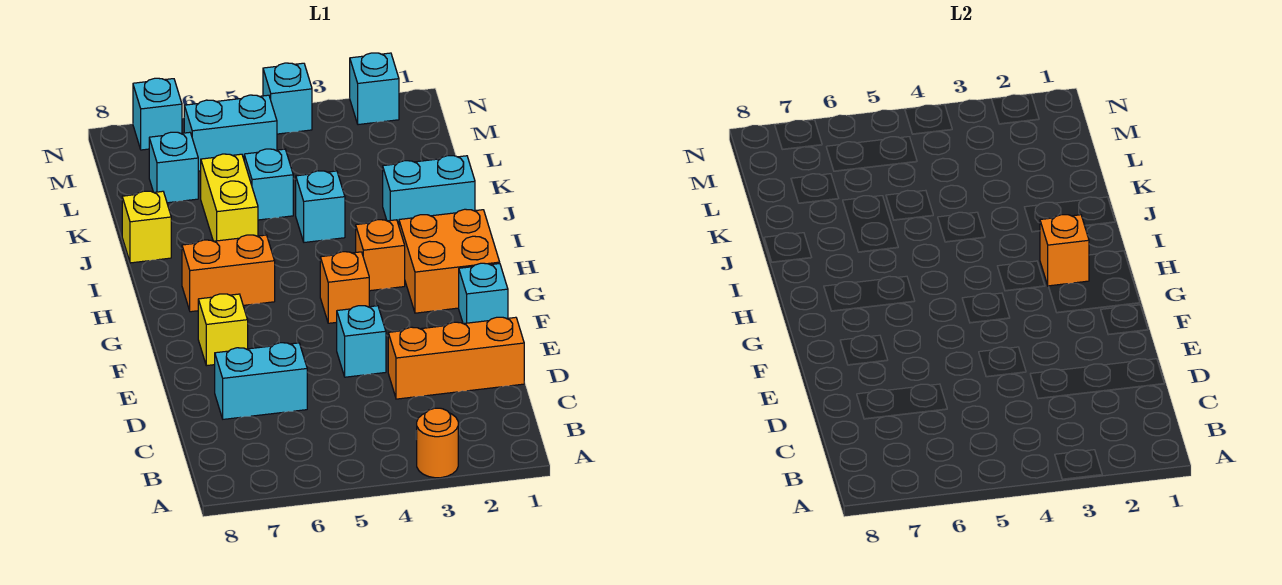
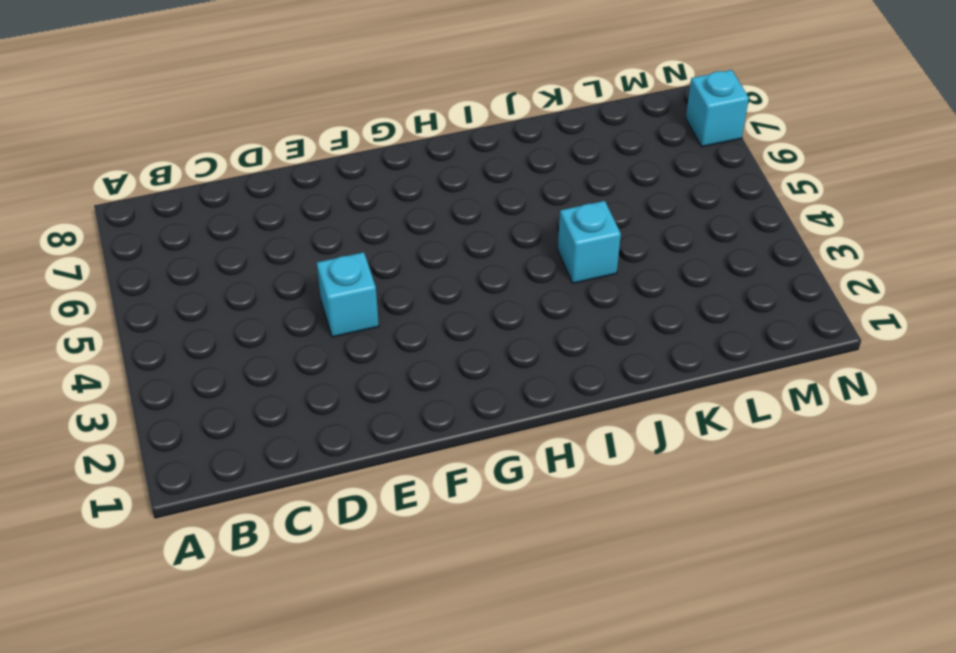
none -> orange 1x1 round brick [416,408,458,478]
none -> orange 1x3 brick [388,317,524,399]
none -> cyan 1x2 brick [215,343,307,419]

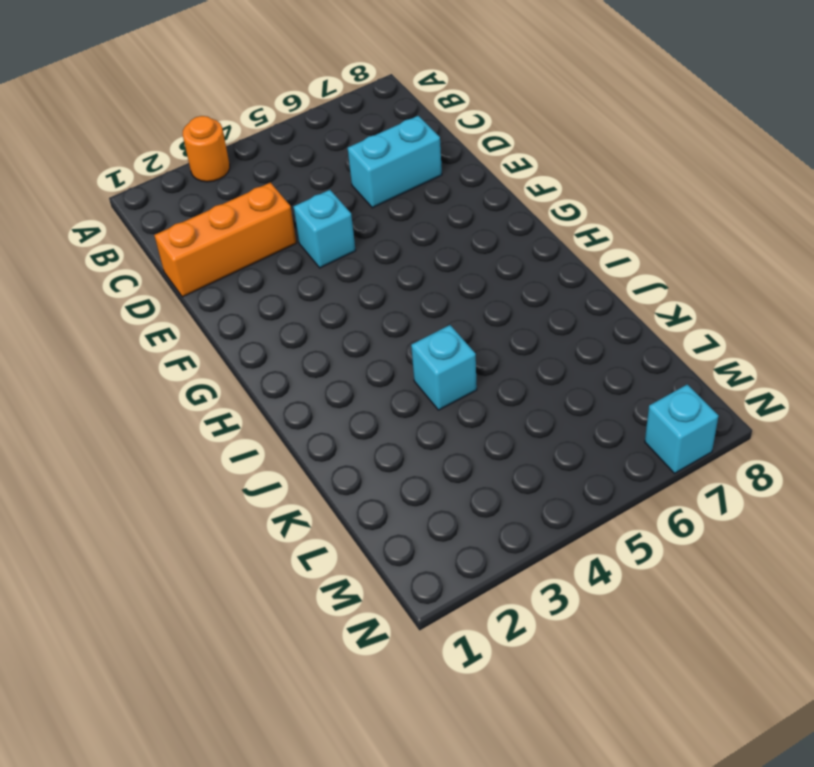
none -> cyan 1x1 brick [459,263,508,324]
none -> yellow 1x1 brick [198,294,248,366]
none -> orange 2x2 brick [399,209,500,313]

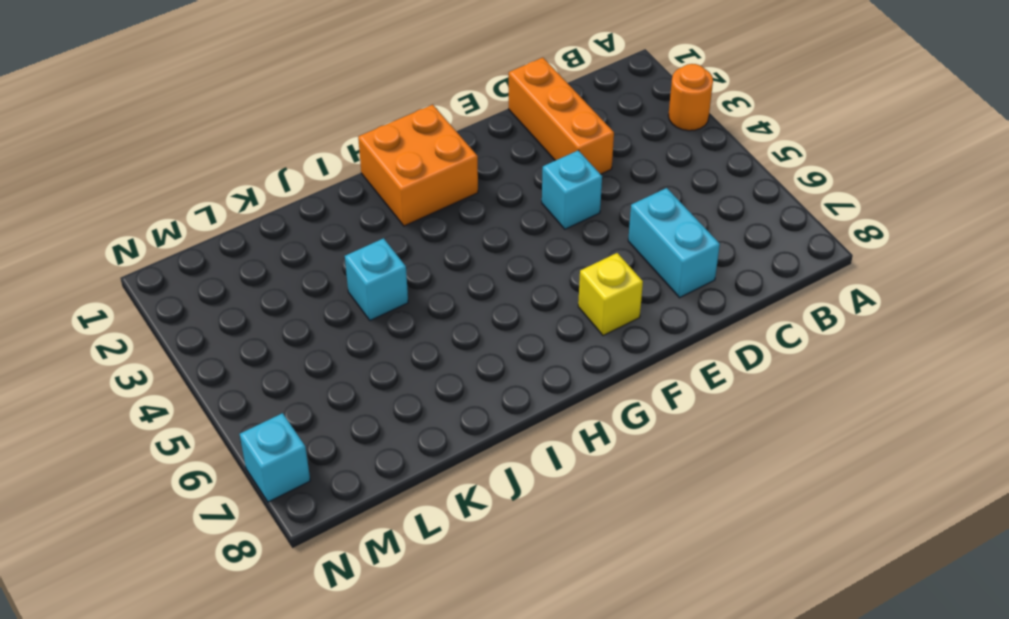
none -> cyan 1x1 brick [459,263,508,324]
none -> orange 1x1 brick [320,252,369,323]
none -> orange 1x1 brick [356,220,405,291]

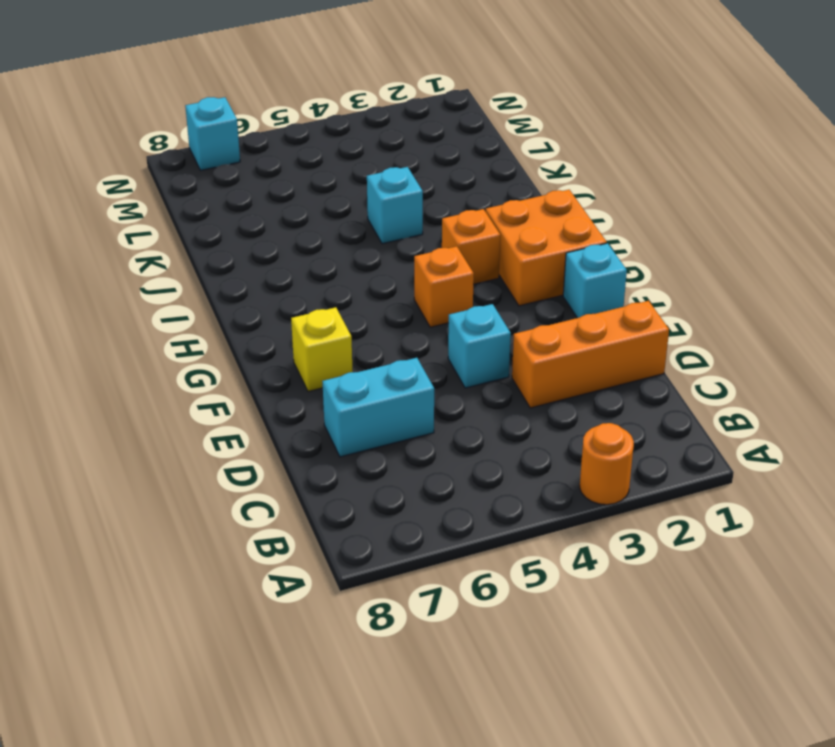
none -> orange 1x2 brick [182,235,275,312]
none -> cyan 1x2 brick [383,156,475,225]
none -> yellow 1x2 brick [201,154,258,241]

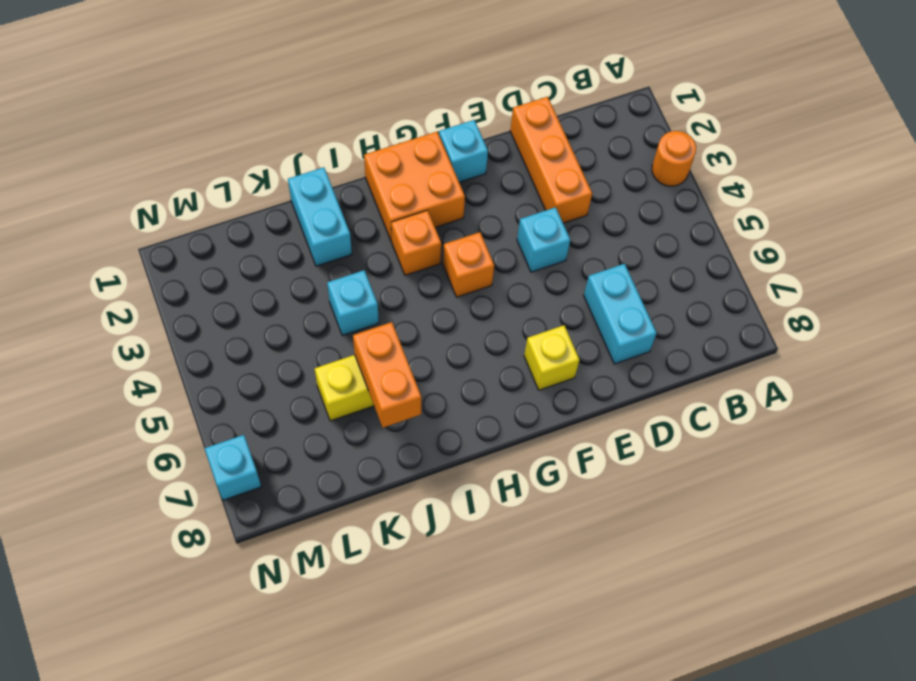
orange 1x2 brick [353,322,421,428] -> orange 1x2 brick moved to [182,235,275,312]
none -> yellow 1x1 brick [122,191,171,263]
none -> cyan 1x1 brick [244,149,293,220]
none -> cyan 1x1 brick [149,132,198,203]

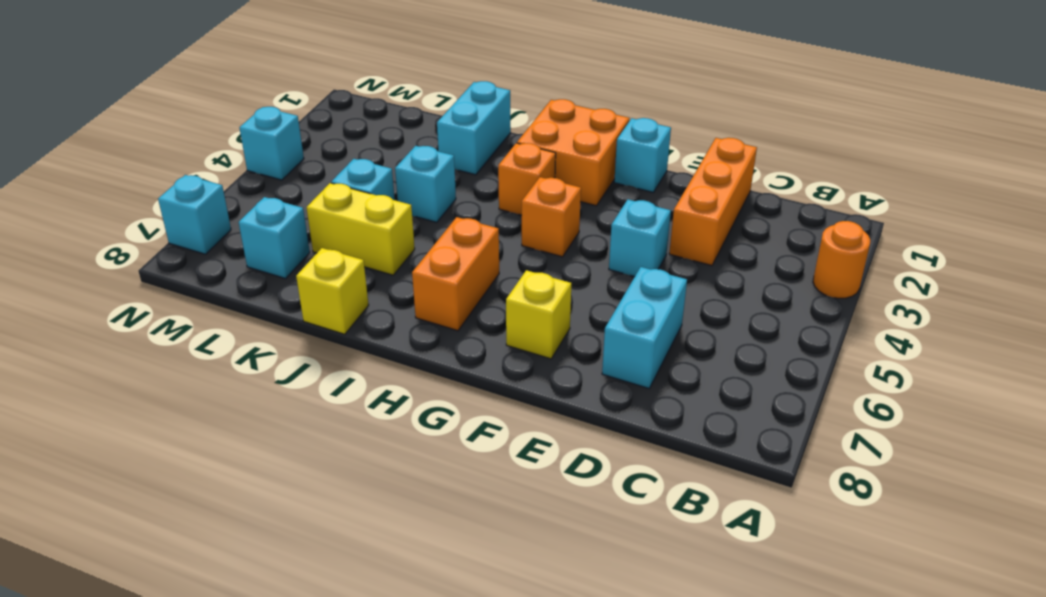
none -> cyan 1x2 brick [184,95,277,171]
none -> cyan 1x1 brick [350,53,399,125]
none -> orange 1x1 brick [1040,215,1089,286]

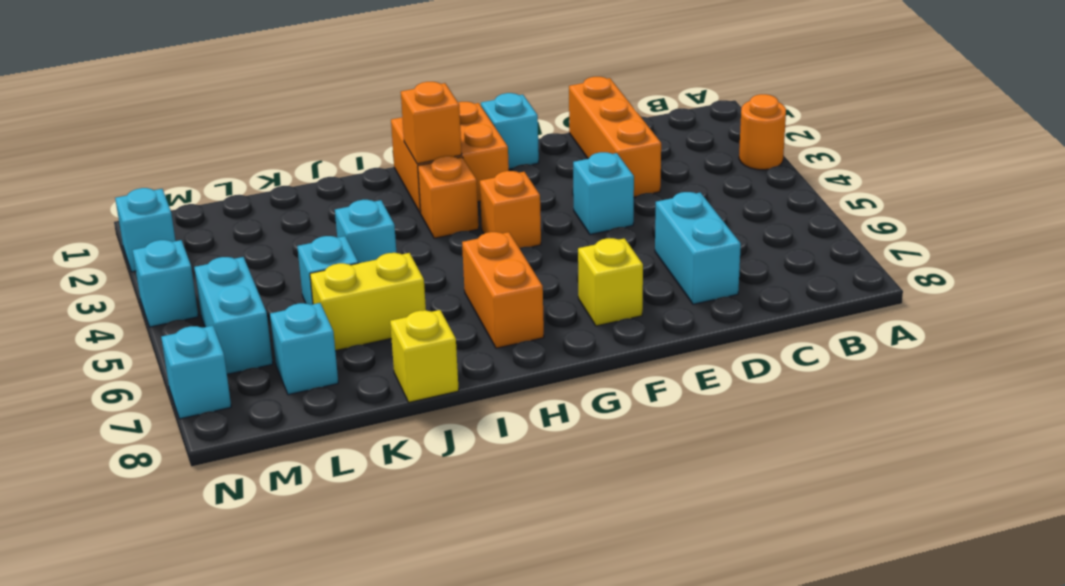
none -> cyan 1x2 brick [383,156,475,225]

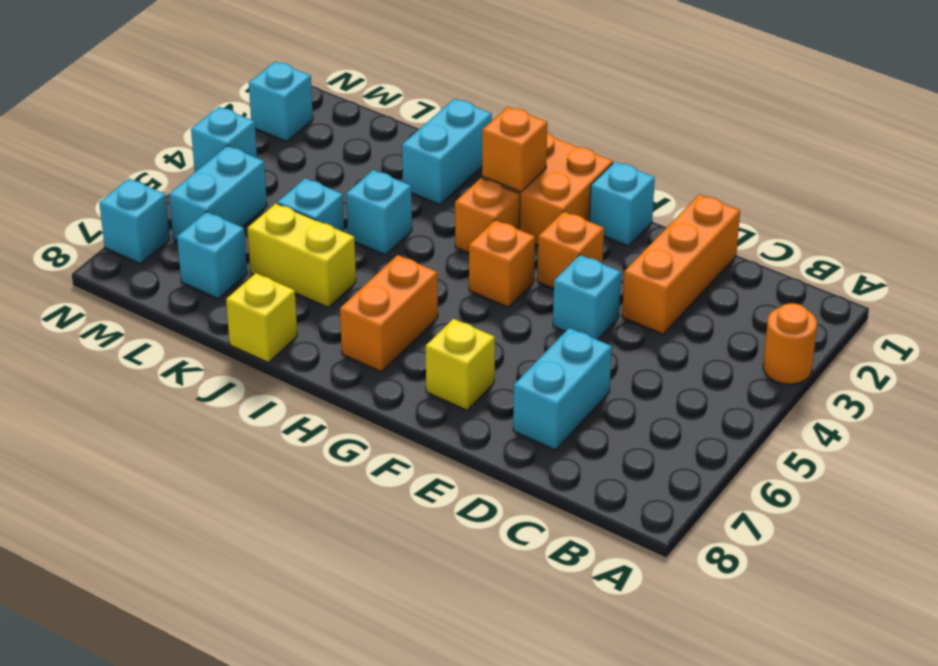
orange 1x1 brick [537,212,604,288] -> none

